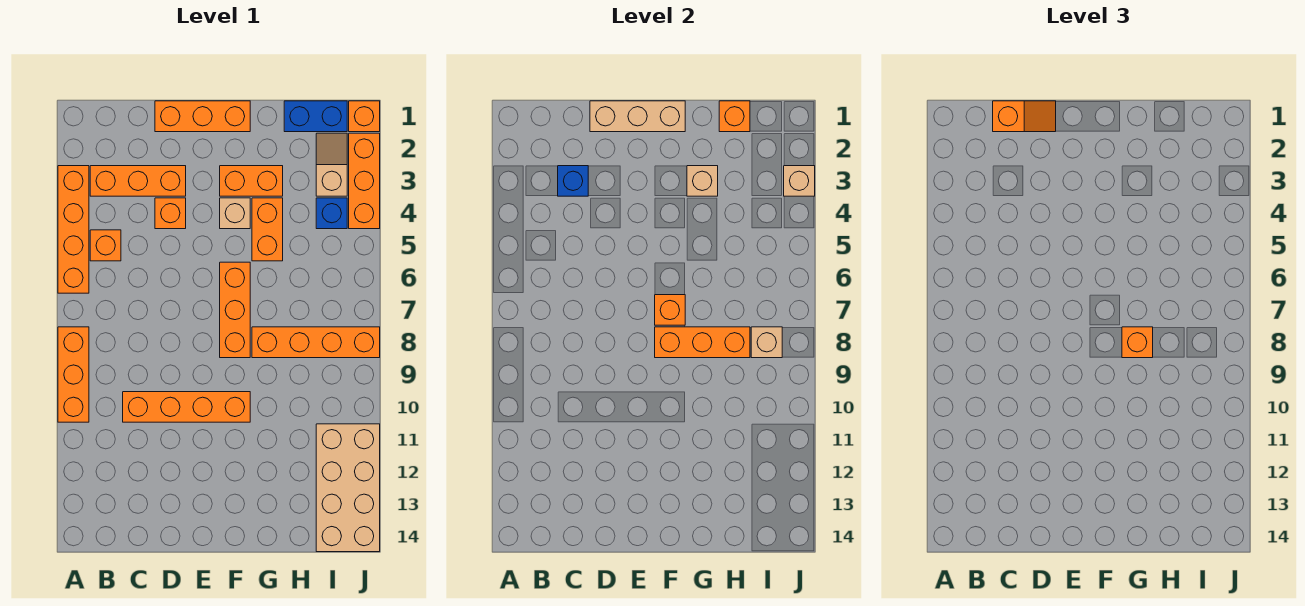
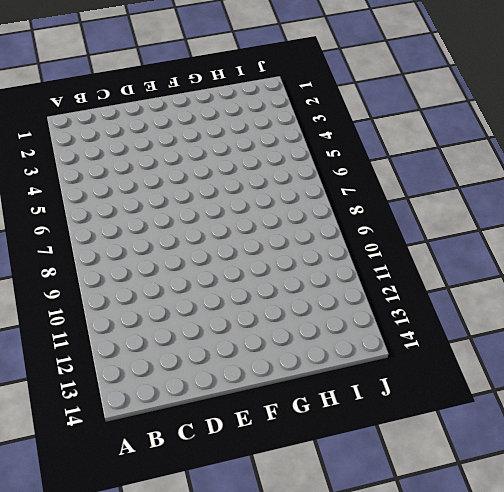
none -> orange 1x4 brick [58,166,89,293]
none -> orange 1x3 brick [58,327,89,422]
none -> orange 1x3 brick [90,166,186,196]

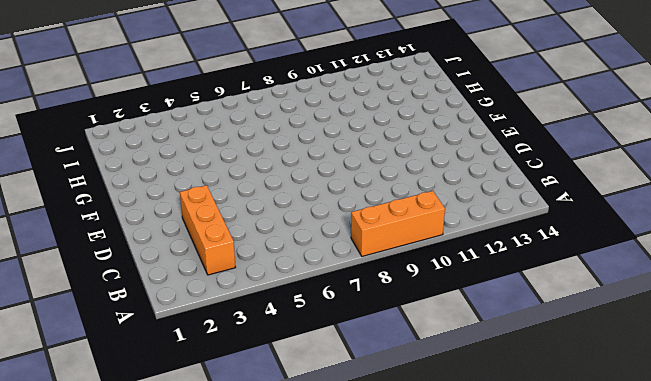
none -> orange 1x4 brick [58,166,89,293]
none -> orange 1x1 brick [90,230,121,261]
none -> orange 1x4 brick [123,392,250,422]

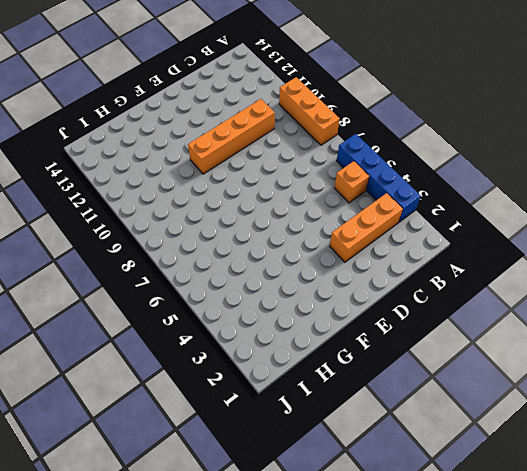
blue 1x4 brick [337,134,421,222] -> orange 1x4 brick [58,166,89,293]
none -> orange 1x3 brick [155,101,250,132]
none -> orange 1x1 brick [155,198,186,229]
none -> orange 1x2 brick [220,166,283,196]

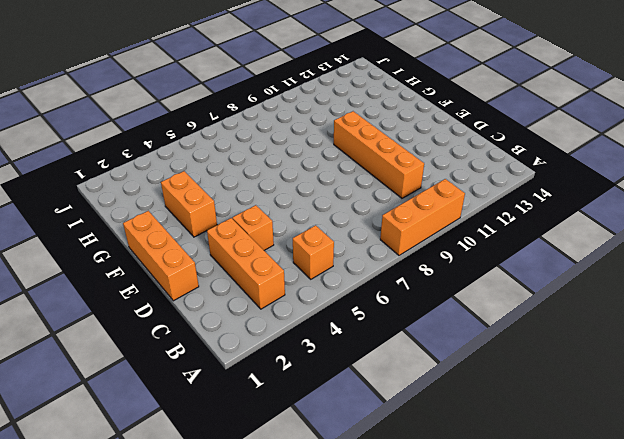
none -> orange 1x4 brick [58,166,89,293]
none -> tan 1x1 brick [220,198,250,229]
none -> orange 1x3 brick [220,262,250,358]

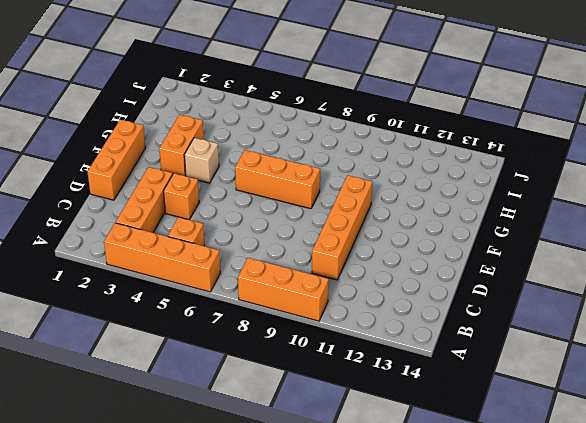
none -> orange 1x2 brick [252,198,283,261]
none -> orange 1x4 brick [252,327,380,358]
none -> blue 1x2 brick [284,101,347,132]

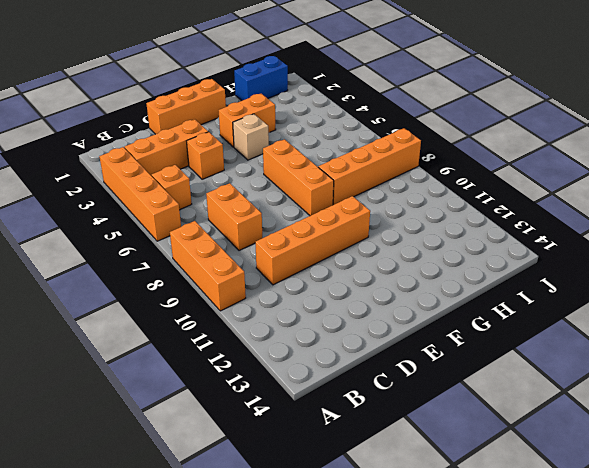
orange 1x2 brick [206,183,262,251] -> orange 1x2 brick moved to [252,198,283,261]
none -> tan 1x2 slope [316,133,347,196]
none -> blue 1x1 brick [316,198,347,229]
none -> tan 2x4 brick [316,424,380,552]

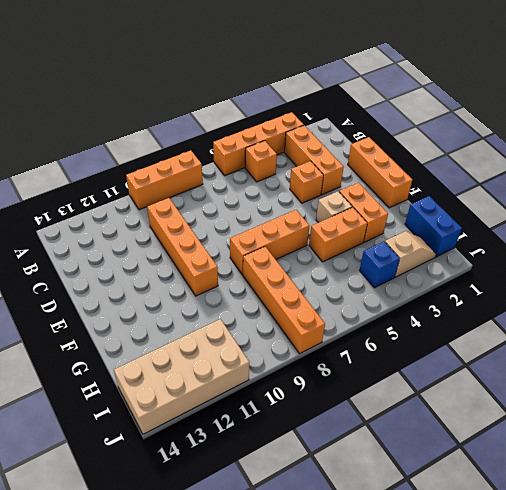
none -> orange 1x1 brick [349,101,380,132]
none -> orange 1x3 brick [349,133,380,229]
none -> blue 1x1 brick [558,166,588,196]

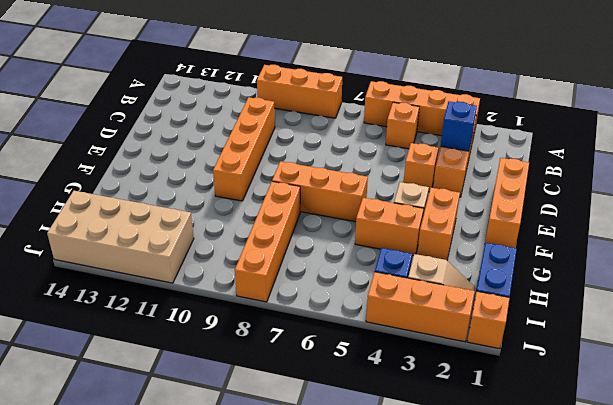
none -> tan 1x3 brick [590,101,685,132]
none -> orange 1x1 brick [655,295,685,325]
none -> orange 1x3 brick [655,327,750,358]

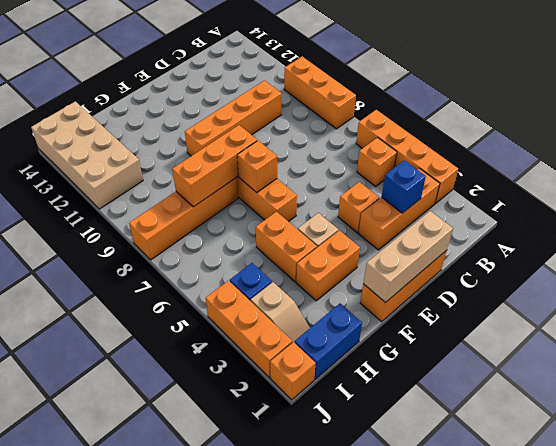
none -> tan 1x1 brick [687,166,718,196]
none -> orange 1x1 brick [719,101,750,132]
none -> tan 1x1 brick [751,327,782,358]

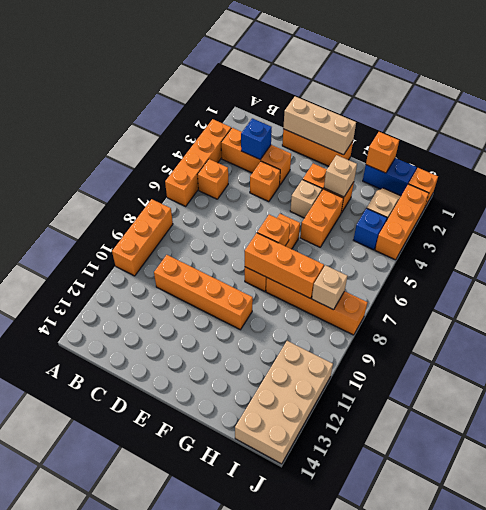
none -> tan 1x1 brick [784,166,815,196]
none -> orange 1x2 slope [993,101,1056,132]
none -> orange 1x1 brick [1122,327,1153,358]

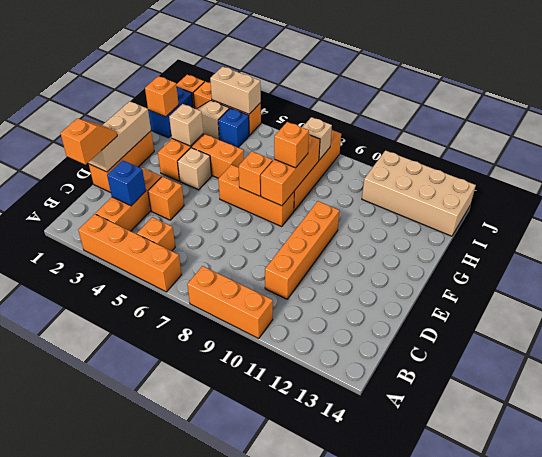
tan 1x2 brick [210,67,261,114] -> tan 1x1 brick [784,166,815,196]

